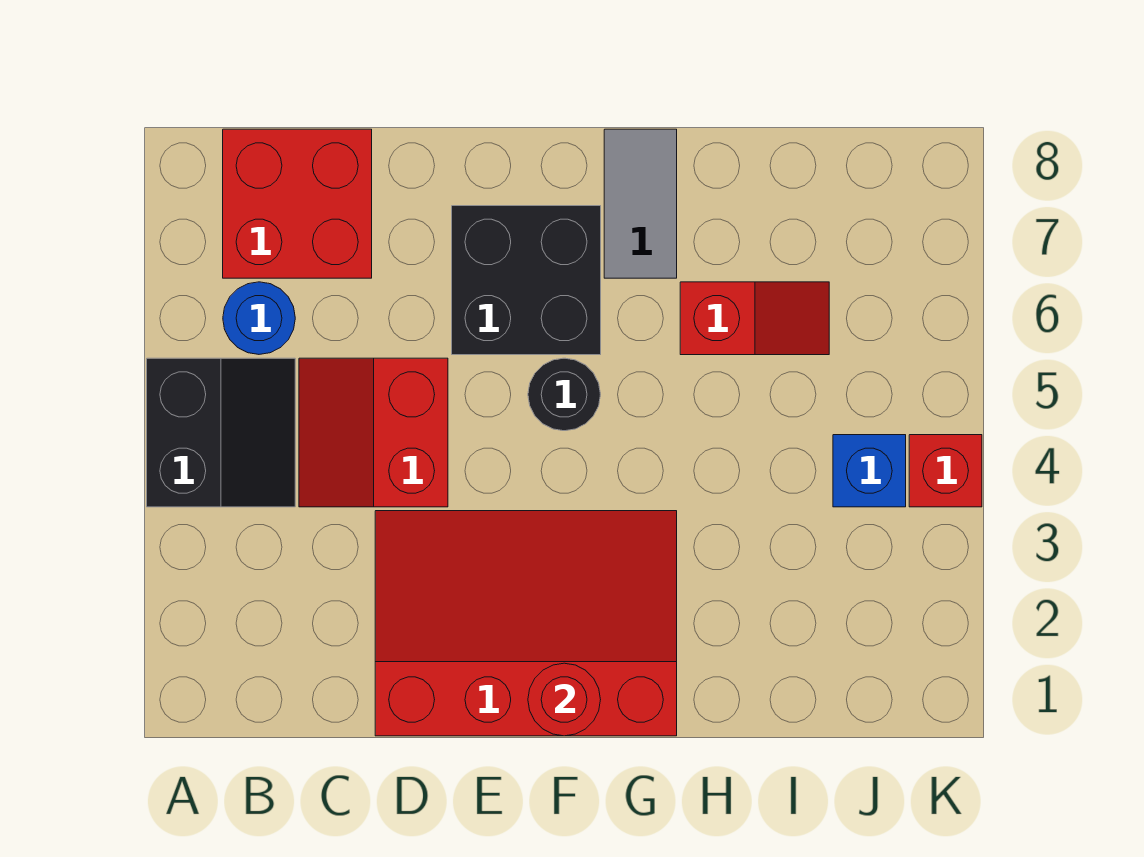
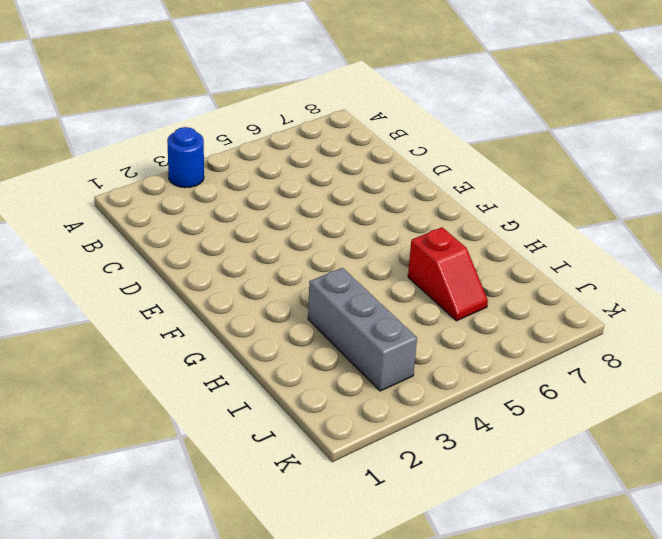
blue 1x1 round brick [167,127,204,188] -> blue 1x1 round brick moved to [223,282,295,354]
grey 1x3 brick [308,268,417,391] -> none
none -> black 2x2 slope [147,358,295,507]
none -> red 2x2 brick [223,129,372,278]
none -> red 2x2 slope [299,358,448,507]

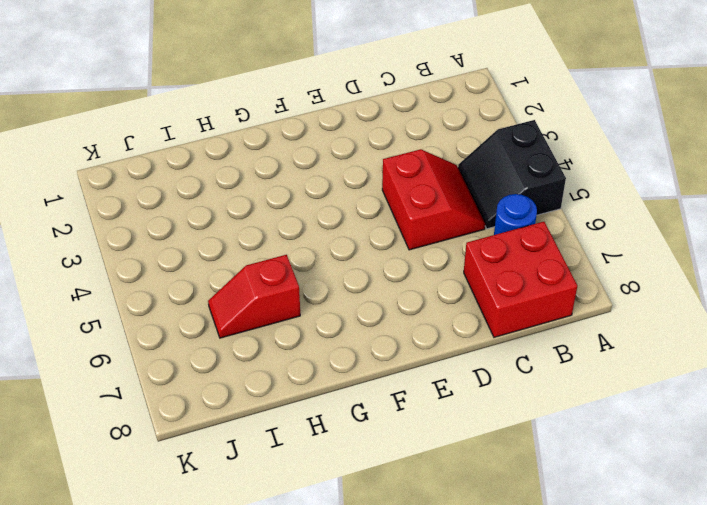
none -> red 3x4 slope [375,511,677,736]
none -> black 2x2 brick [452,206,601,355]
none -> black 1x1 round brick [528,358,600,431]

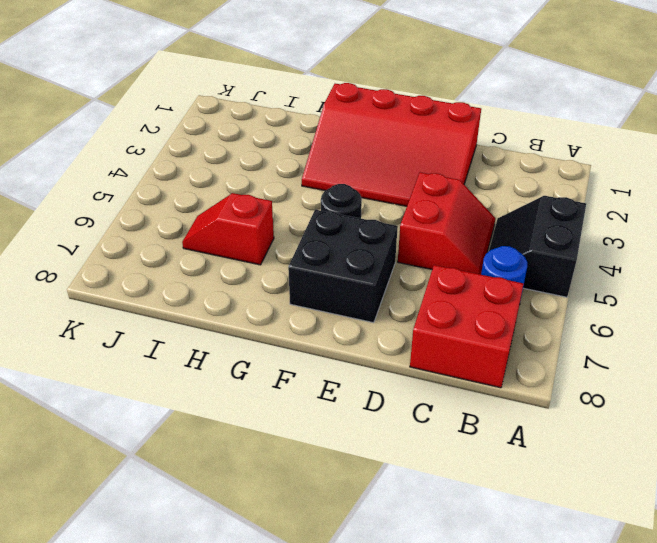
none -> grey 1x2 tile [604,129,677,278]
none -> blue 1x1 brick [833,435,906,507]
none -> red 1x1 brick [909,435,982,507]

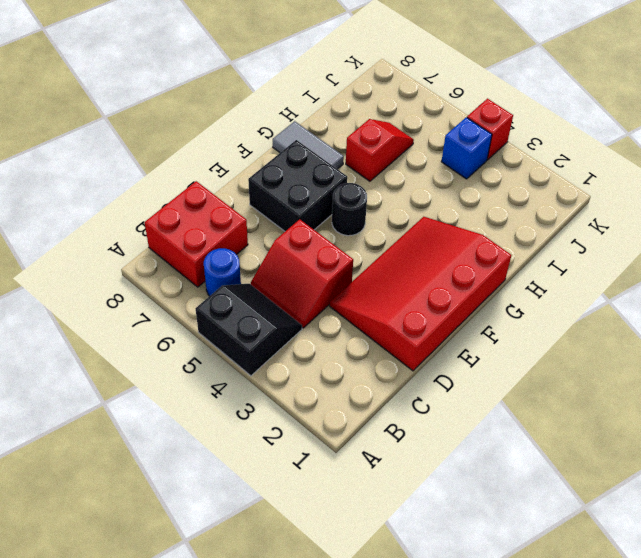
none -> red 1x1 round brick [528,663,601,736]

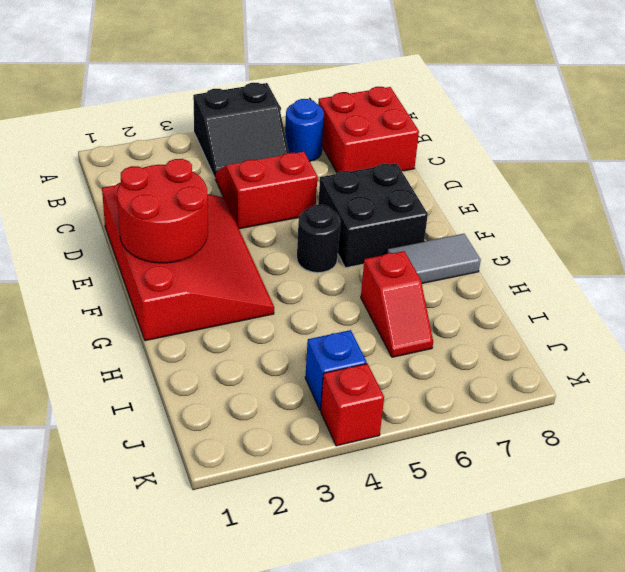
red 2x2 round brick [117,159,208,263] -> red 1x1 round brick [528,663,601,736]

